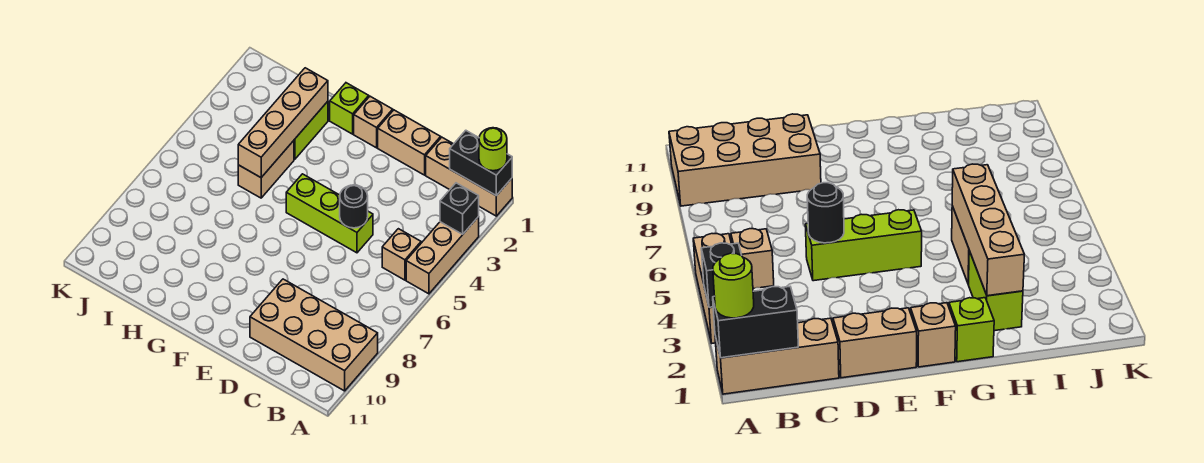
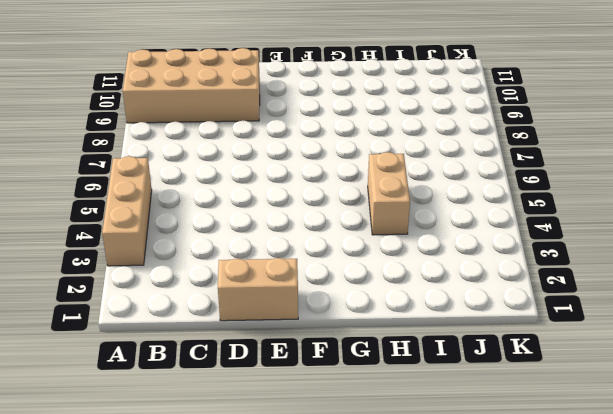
none -> tan 1x3 brick [426,137,512,216]
none -> tan 1x1 brick [382,229,421,280]
none -> lime 1x3 brick [286,174,373,253]

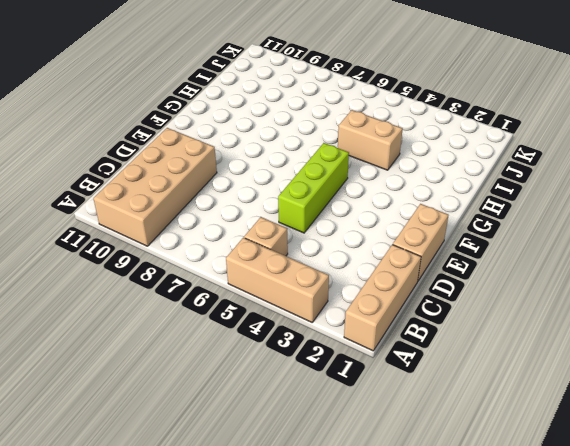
none -> tan 1x1 brick [354,96,393,148]
none -> lime 1x1 brick [330,83,369,134]
none -> lime 1x2 brick [294,101,328,159]

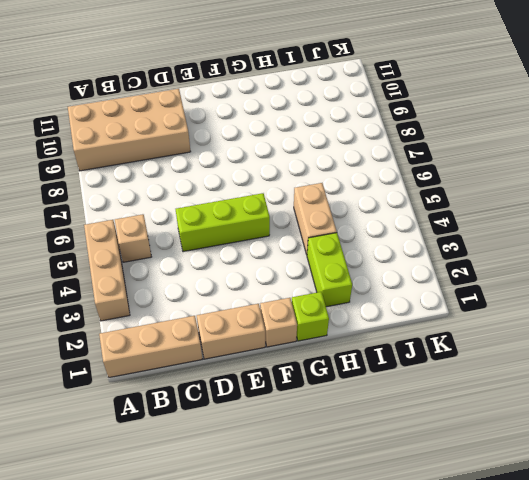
none -> black 1x2 brick [450,130,512,196]
none -> black 1x1 brick [440,183,479,234]
none -> black 1x1 round brick [340,185,368,228]

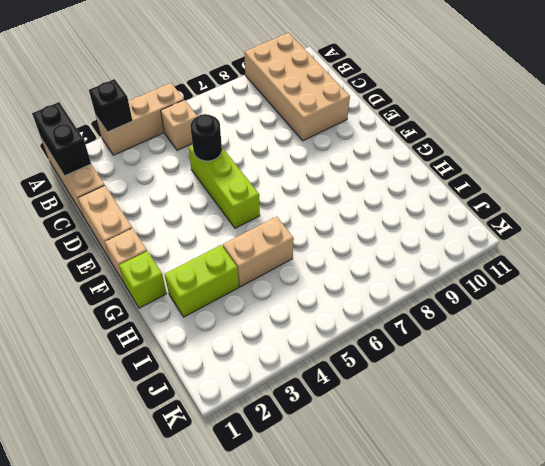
none -> tan 1x4 brick [238,68,328,178]
none -> lime 1x1 round brick [479,128,507,171]

